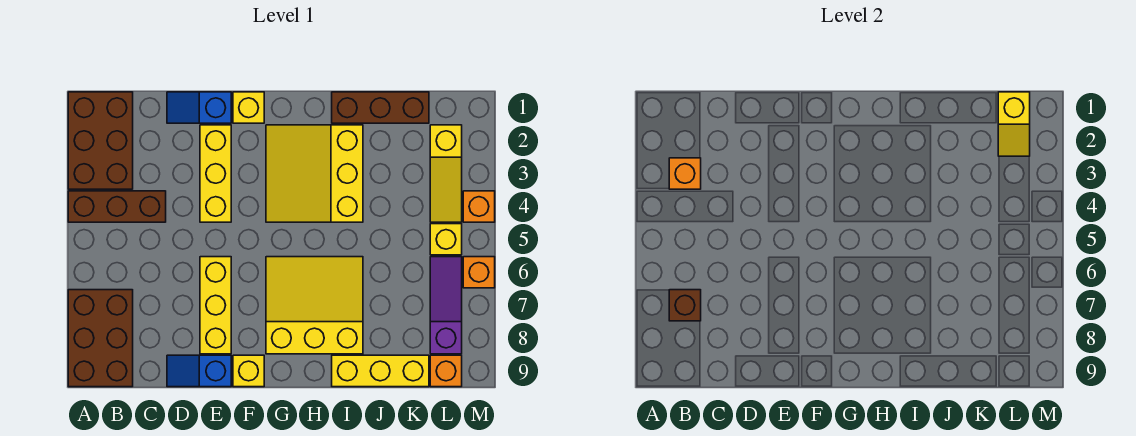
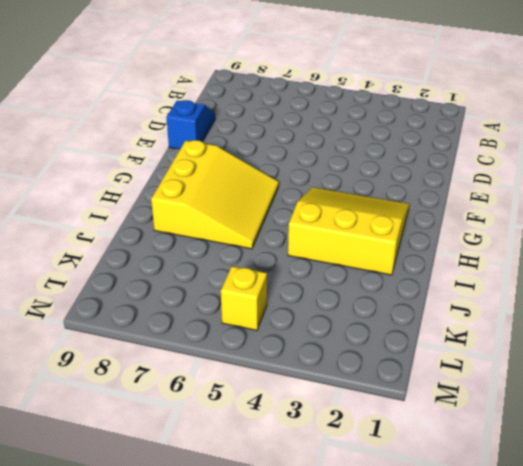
none -> brown 2x3 brick [68,92,133,189]
none -> brown 1x3 brick [68,191,166,222]
none -> brown 2x3 brick [68,290,133,387]

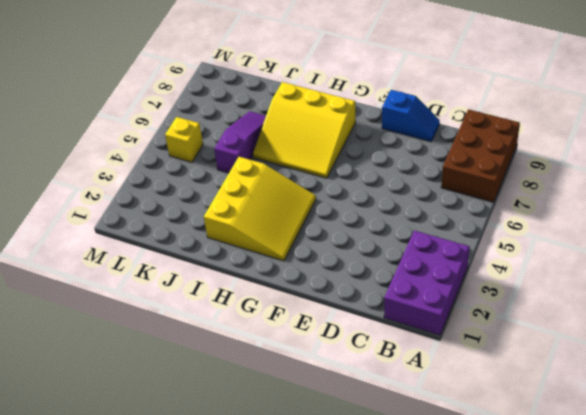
purple 2x3 brick [384,230,470,335] -> brown 2x3 brick [68,92,133,189]
purple 1x3 slope [214,111,266,173] -> purple 1x3 slope turned to [430,257,462,354]
none -> brown 1x3 brick [68,191,166,222]
none -> blue 1x2 slope [167,92,231,123]
none -> yellow 1x3 brick [200,125,231,222]

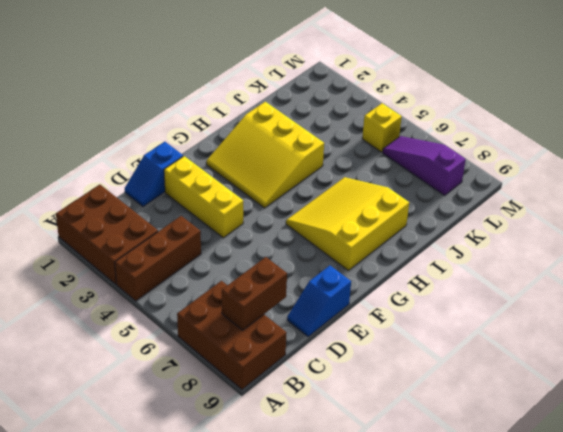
brown 1x2 brick [222,257,287,330] -> none
none -> yellow 1x3 brick [200,257,231,354]
none -> yellow 1x1 brick [233,92,264,123]
none -> yellow 1x1 brick [233,355,264,387]

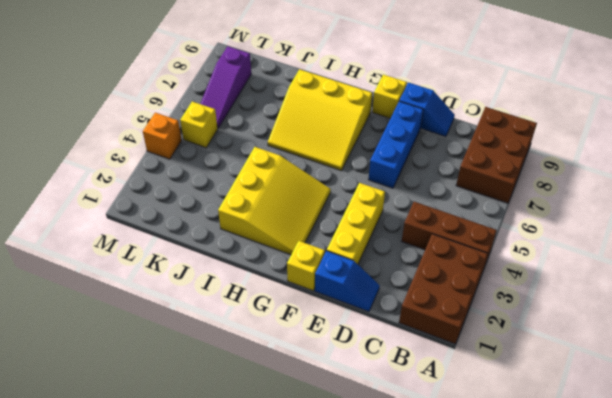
blue 1x3 brick [368,101,423,188] -> yellow 1x3 brick [200,257,231,354]
none -> brown 1x3 brick [332,92,429,123]
none -> yellow 1x3 brick [332,355,429,387]
none -> yellow 1x3 slope [430,125,462,222]

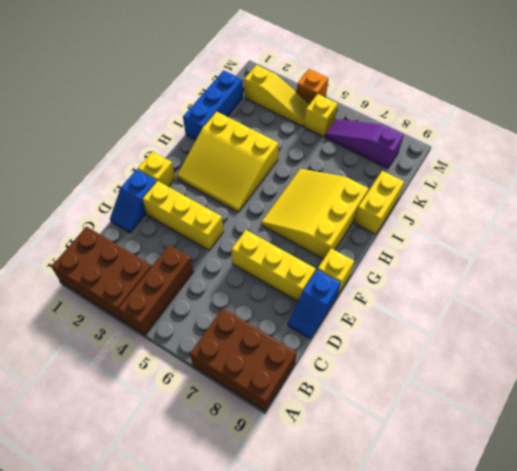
blue 1x3 brick [183,70,243,140] -> brown 1x3 brick [332,92,429,123]
yellow 1x2 brick [354,171,404,234] -> yellow 1x3 brick [332,355,429,387]
none -> orange 1x1 brick [430,355,462,387]
none -> orange 1x1 brick [463,257,495,288]
none -> orange 1x1 brick [669,158,701,189]

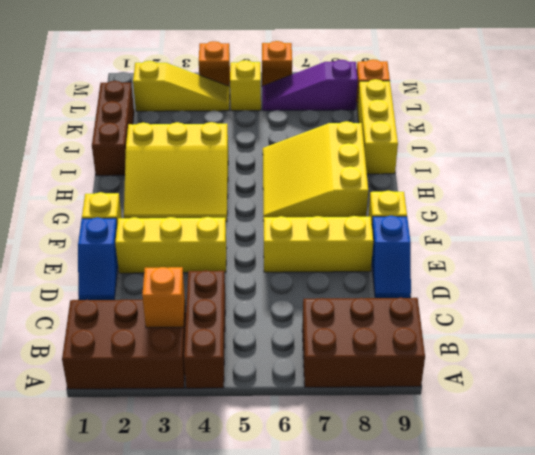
none -> brown 1x1 brick [669,290,701,321]
none -> yellow 1x2 slope [998,92,1030,156]

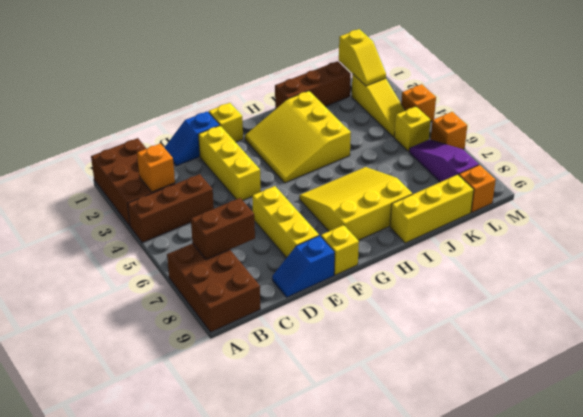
brown 1x2 brick [191,198,255,260] -> brown 1x1 brick [669,290,701,321]

